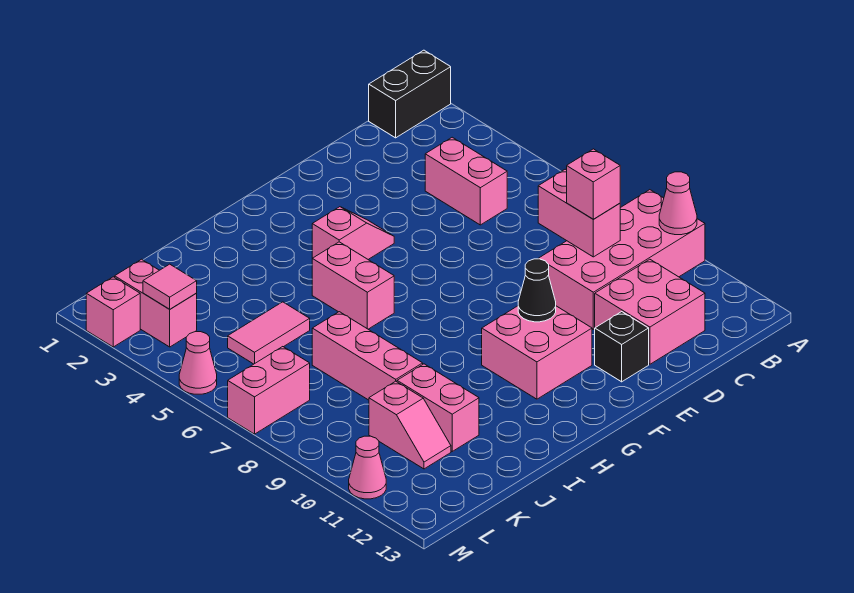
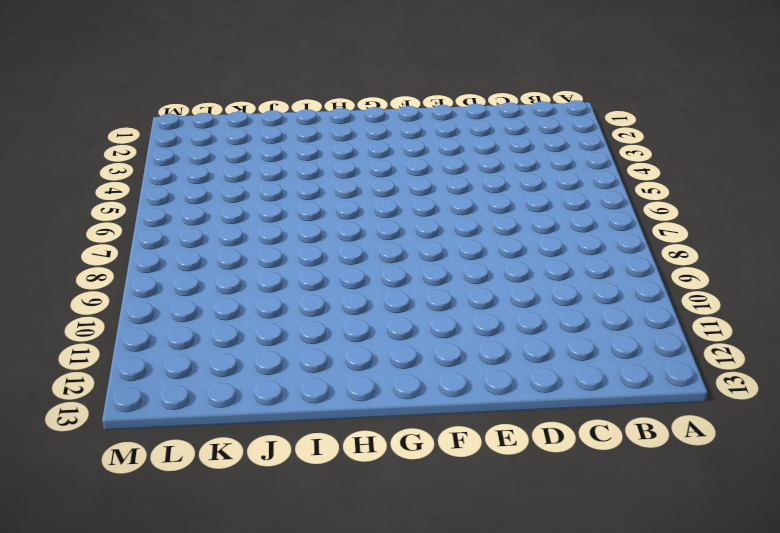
none -> black 1x2 brick [369,50,451,138]
none -> pink 2x4 brick [539,190,705,329]
none -> pink 1x2 brick [425,137,507,225]

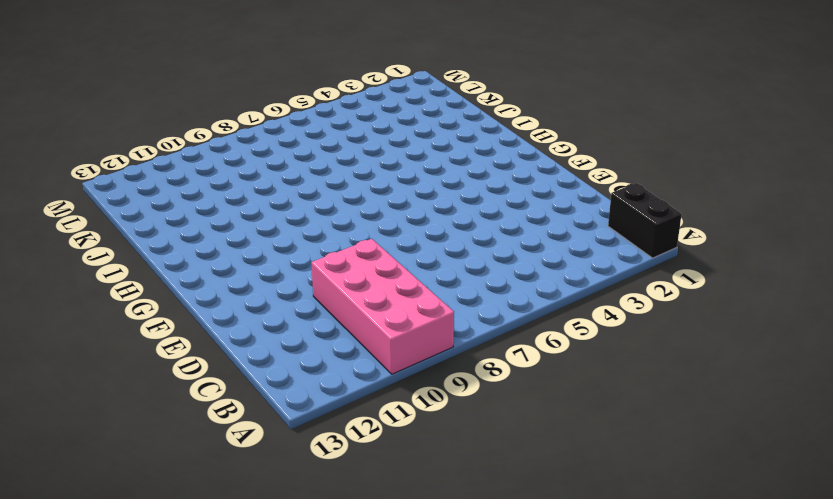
none -> pink 1x2 brick [425,137,507,225]
none -> pink 2x2 brick [595,259,705,364]
none -> black 1x1 brick [595,312,649,382]

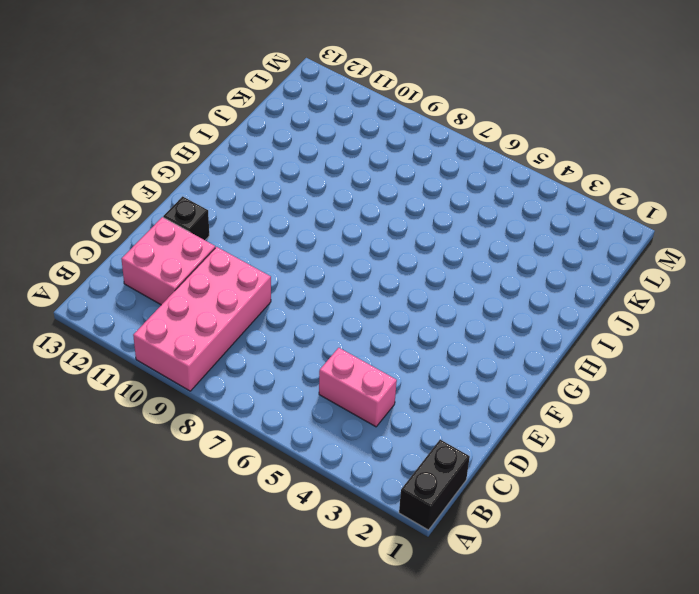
none -> pink 1x2 slope [312,207,394,259]
none -> pink 2x2 brick [482,306,592,399]
none -> pink 1x2 brick [312,242,394,329]

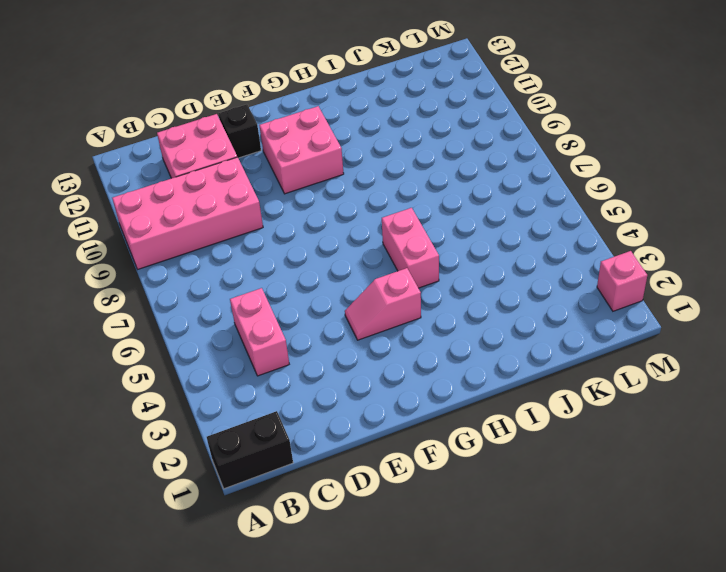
none -> pink 1x2 tile [228,302,310,364]
none -> pink 1x3 brick [312,312,423,400]
none -> pink 1x2 brick [397,364,479,451]

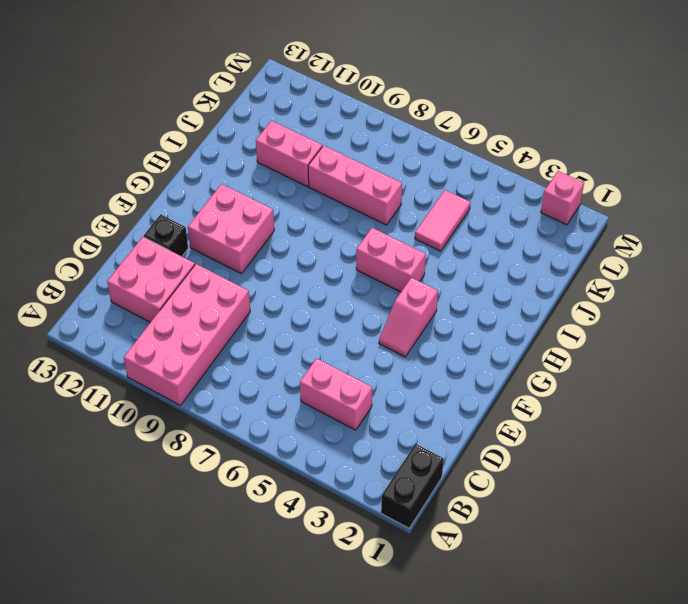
none -> pink 1x2 slope [369,381,451,469]
none -> pink 1x2 brick [115,259,197,347]
none -> pink 1x2 brick [228,347,310,434]

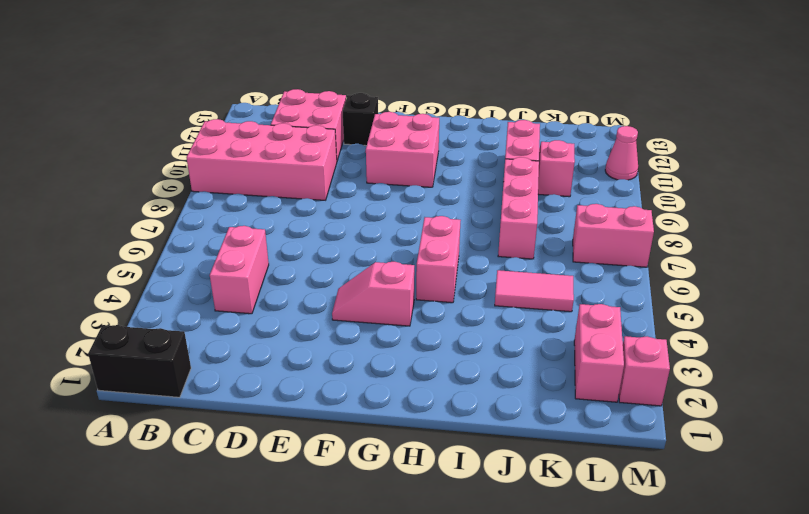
none -> pink 1x1 cone [179,332,217,394]
none -> pink 1x1 cone [659,172,697,235]
none -> pink 1x2 brick [538,169,620,257]

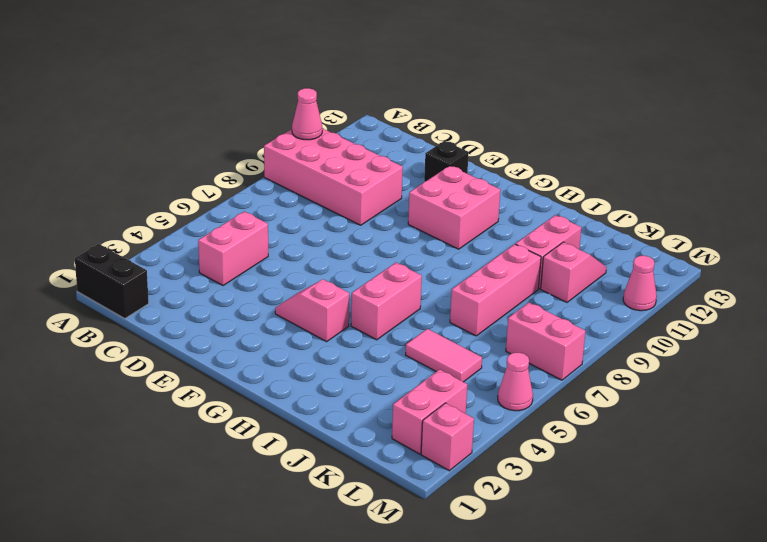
none -> pink 2x2 brick [595,259,705,364]
none -> pink 1x2 brick [538,169,620,257]
none -> black 1x1 cone [518,259,556,322]

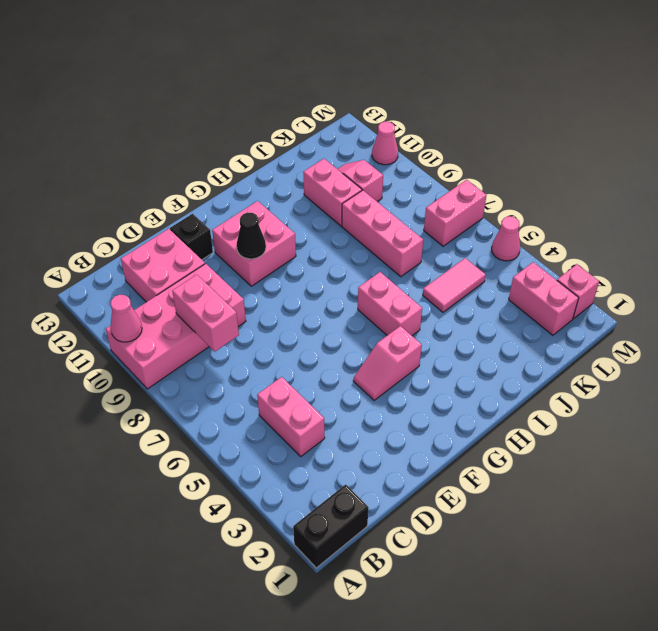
none -> pink 1x1 tile [143,264,197,309]
none -> pink 1x1 brick [567,149,620,219]

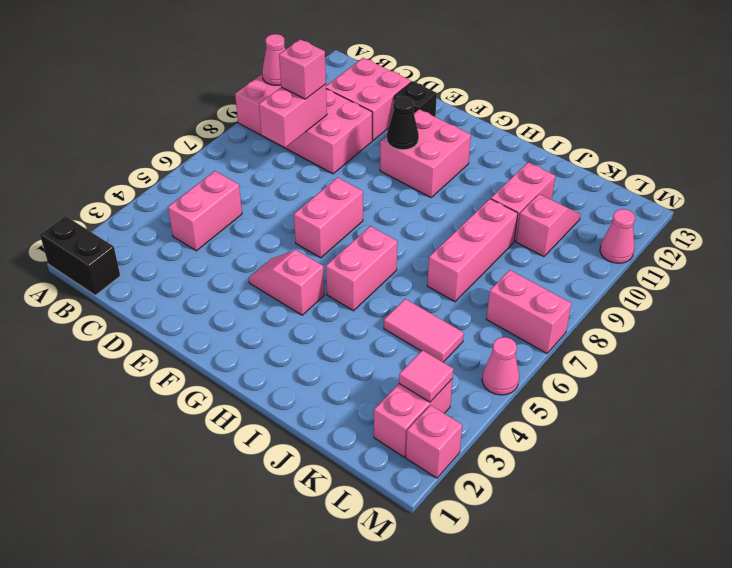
pink 1x2 brick [294,178,363,258] -> none

